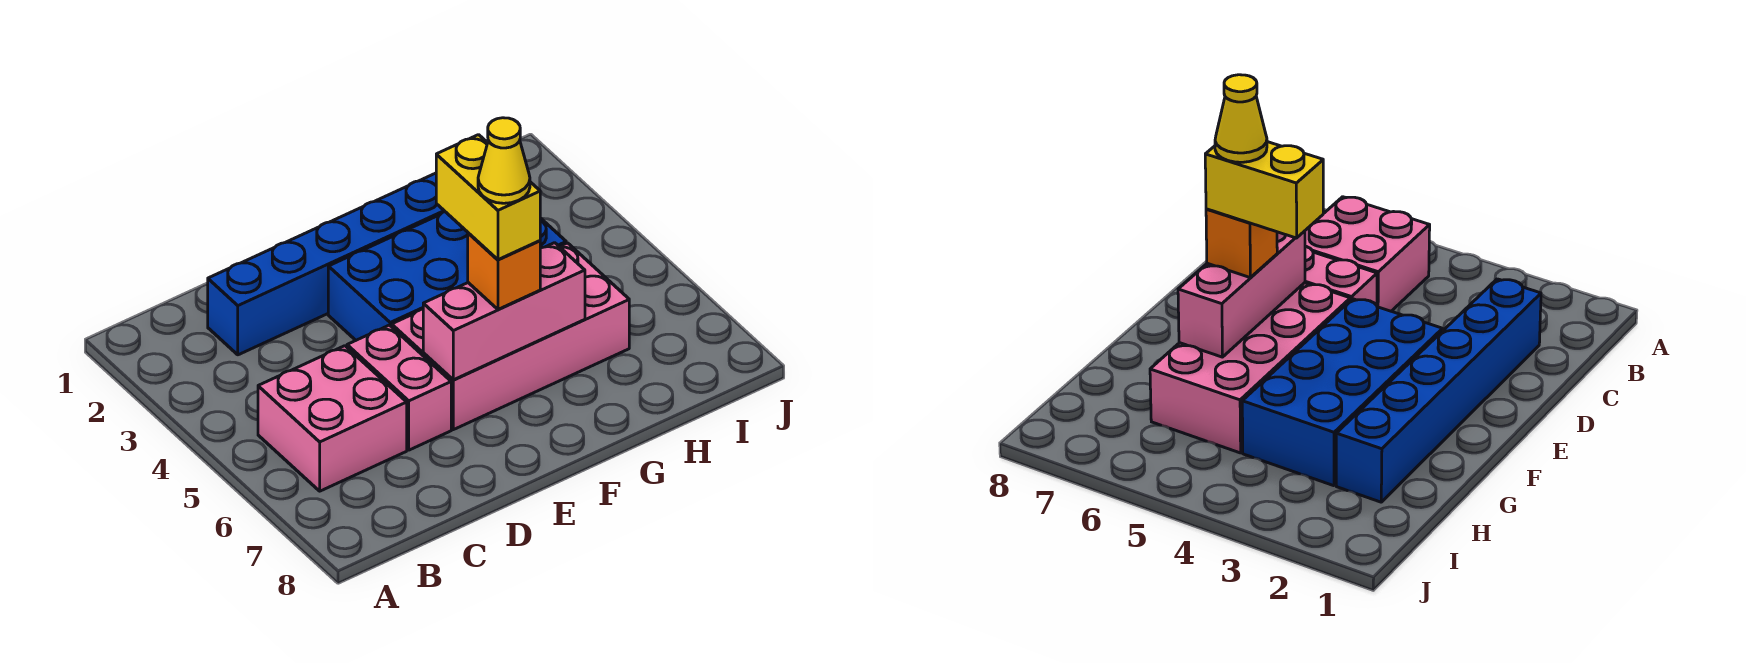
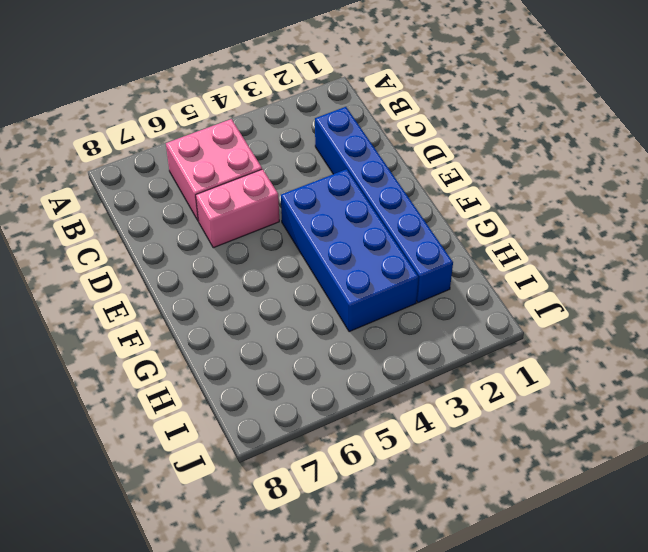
none -> pink 2x4 brick [392,243,629,430]
none -> pink 1x3 brick [423,243,585,380]

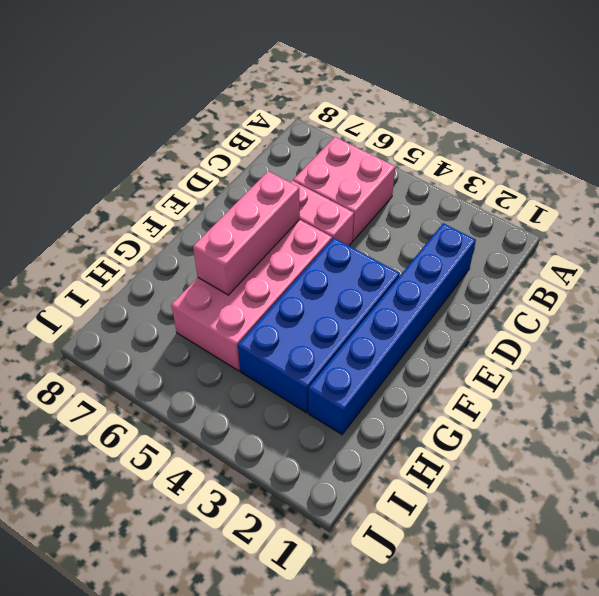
none -> orange 1x1 brick [468,233,540,309]
none -> yellow 1x2 brick [436,135,540,260]

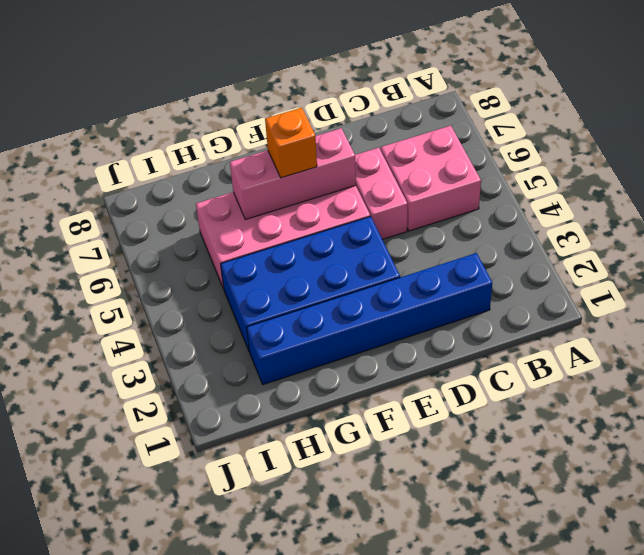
none -> yellow 1x2 brick [436,135,540,260]
none -> yellow 1x1 cone [478,118,530,203]

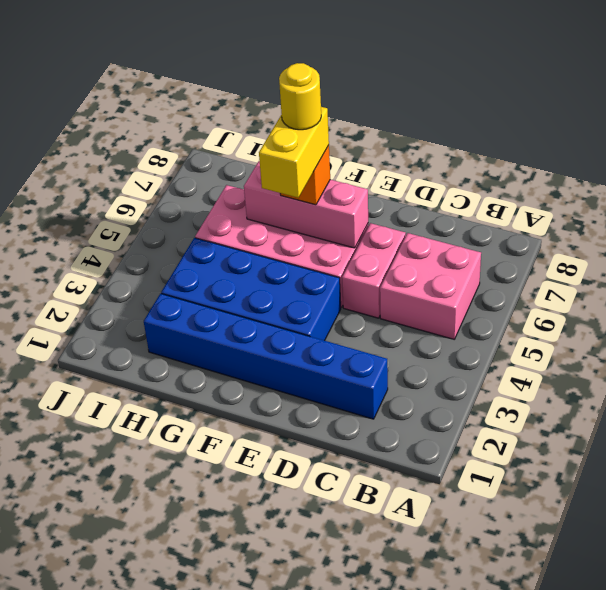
yellow 1x1 round brick [279,63,321,130] -> yellow 1x1 cone [478,118,530,203]

